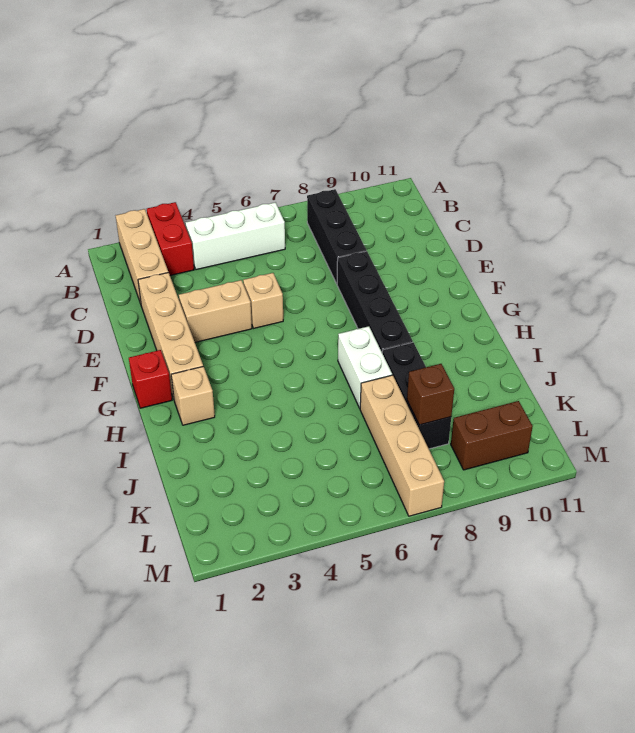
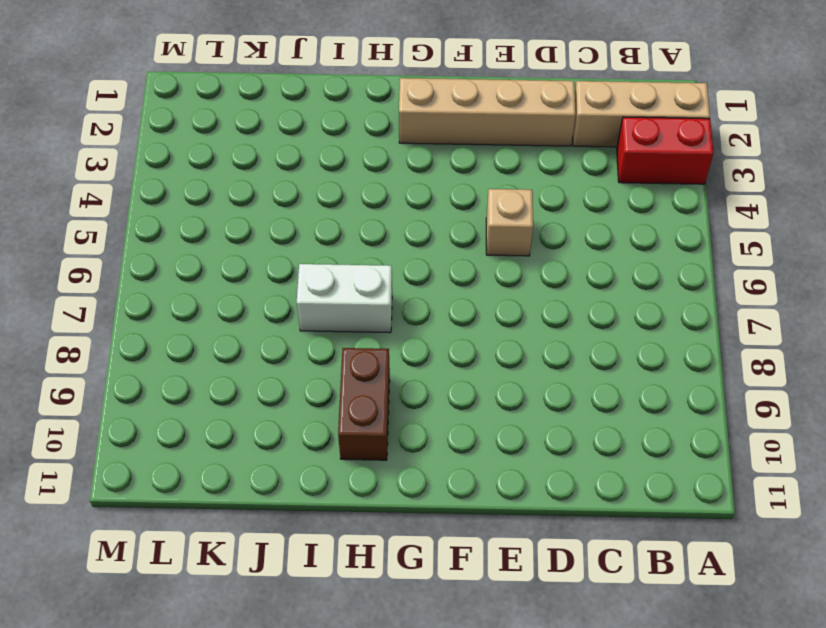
brown 1x2 brick [338,348,390,460] -> brown 1x2 brick moved to [451,401,533,470]
none -> white 1x3 brick [185,202,285,270]
none -> black 1x3 brick [307,189,366,284]
none -> tan 1x2 brick [179,280,252,342]

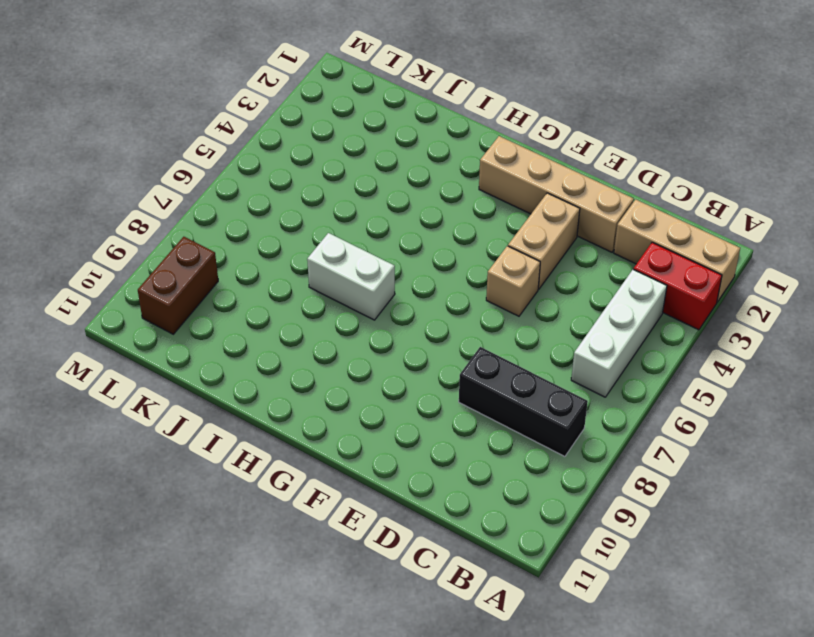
none -> black 1x4 brick [337,251,413,351]
none -> red 1x1 brick [129,350,172,408]
none -> tan 1x1 brick [171,366,215,425]

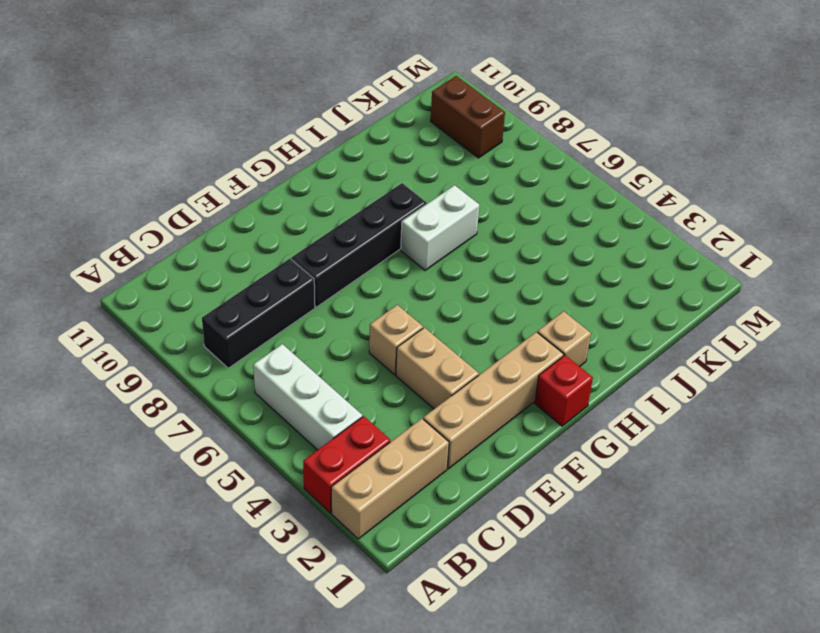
none -> black 1x3 brick [382,342,451,449]
none -> tan 1x4 brick [360,375,444,516]
none -> brown 1x1 brick [407,364,454,425]

